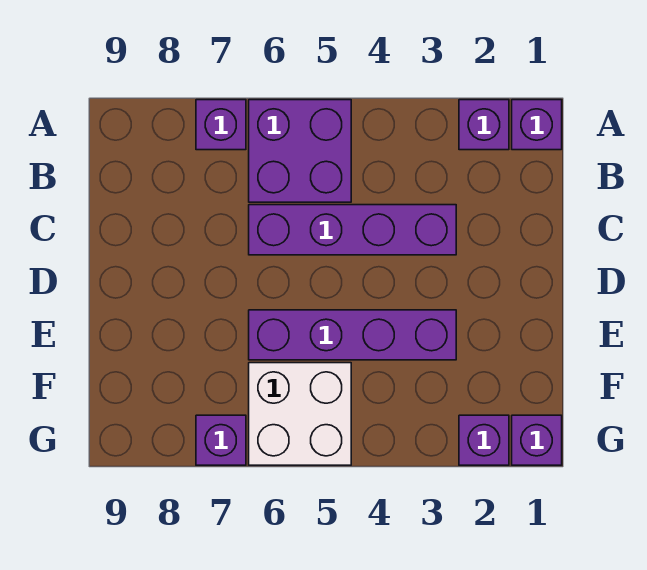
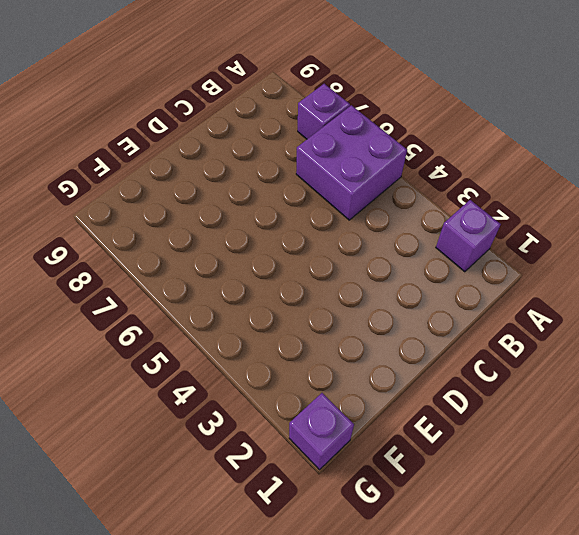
none -> purple 1x1 brick [512,100,562,150]
none -> purple 1x4 brick [249,205,456,255]

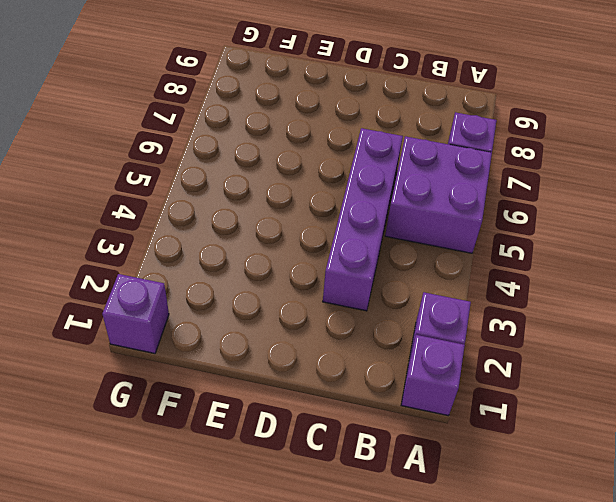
none -> purple 1x4 brick [249,310,456,360]
none -> white 2x2 brick [249,363,351,465]

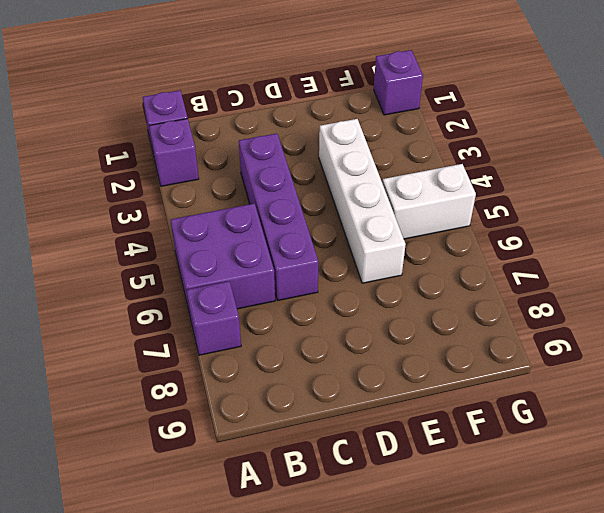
white 1x4 brick [319,119,406,283] -> purple 1x4 brick [249,310,456,360]
white 1x2 brick [382,164,476,239] -> white 2x2 brick [249,363,351,465]
none -> purple 1x1 brick [459,415,509,465]
none -> purple 1x1 brick [196,415,246,465]

